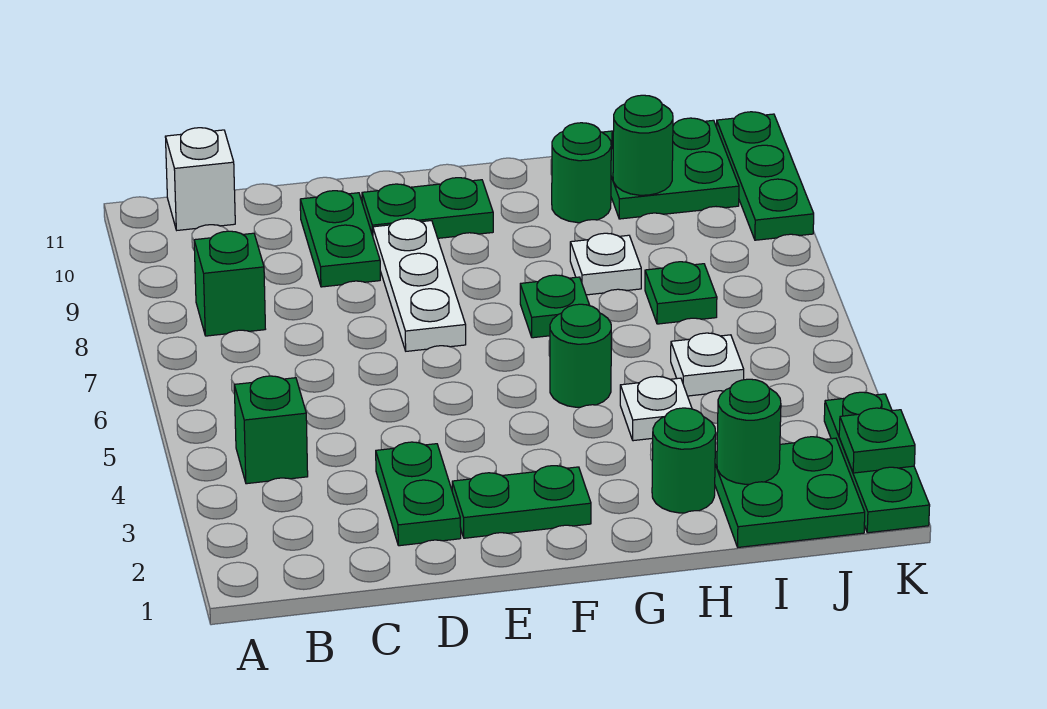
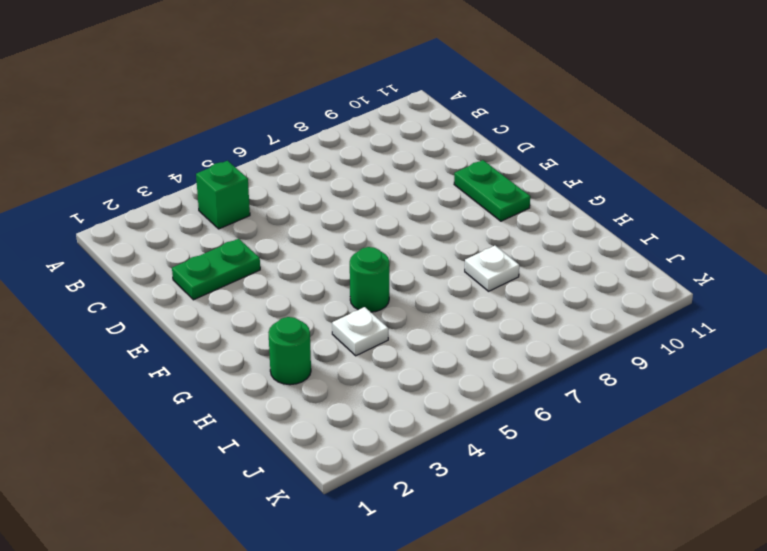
none -> green 1x1 brick [194,231,265,336]
none -> white 1x1 brick [165,128,235,230]
none -> green 1x2 plate [300,191,380,287]

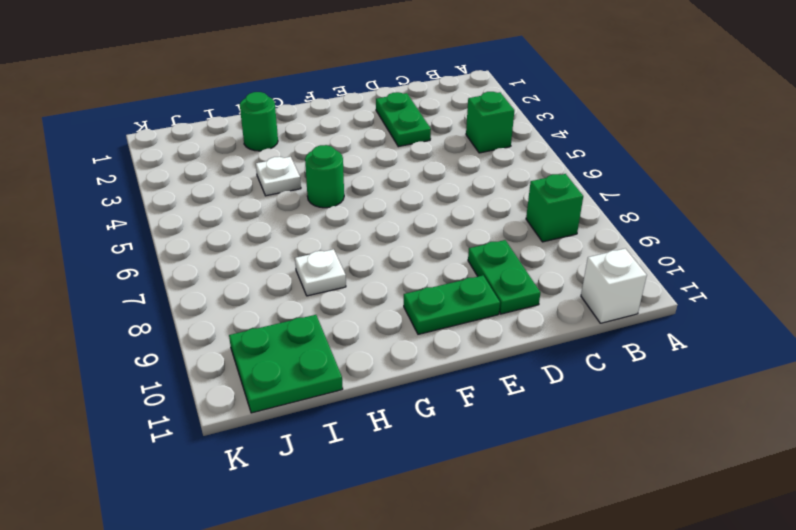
none -> green 1x2 plate [452,466,591,538]
none -> white 1x3 plate [373,218,466,351]
none -> green 1x1 plate [520,275,590,338]

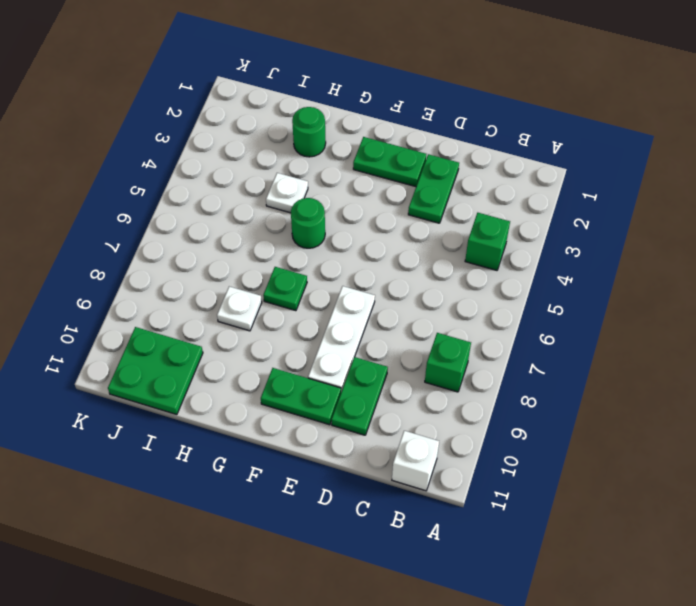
none -> green 1x1 round brick [552,123,611,223]
none -> green 2x2 plate [715,437,865,547]
none -> white 1x1 plate [671,333,744,396]

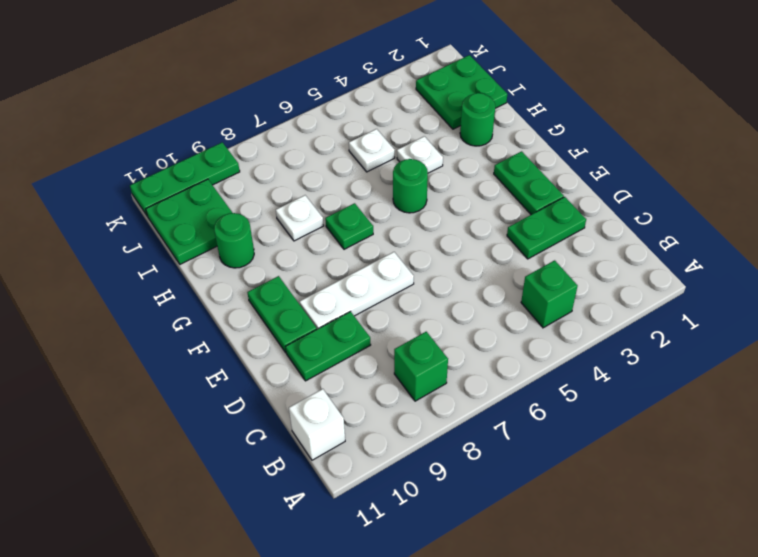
none -> green 1x1 plate [645,262,717,324]
none -> green 1x3 plate [824,392,930,533]
none -> green 1x1 round brick [717,379,781,484]

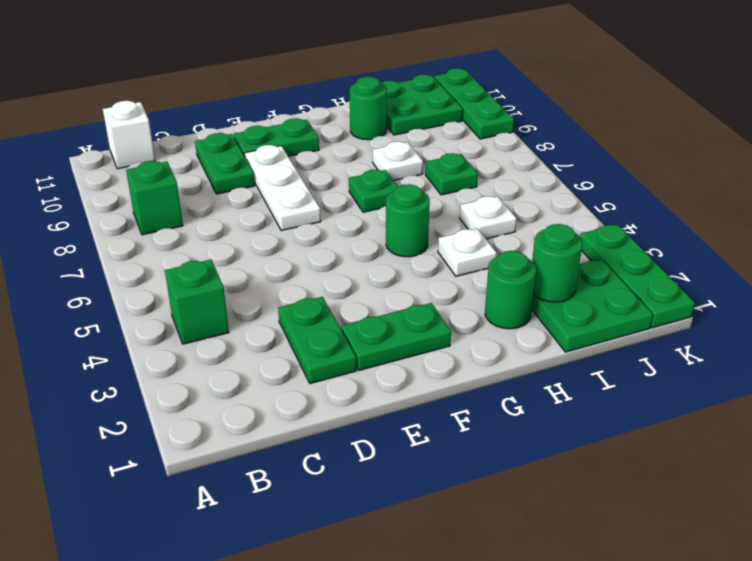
none -> green 1x1 round brick [613,95,673,195]
none -> green 1x1 plate [839,408,915,473]

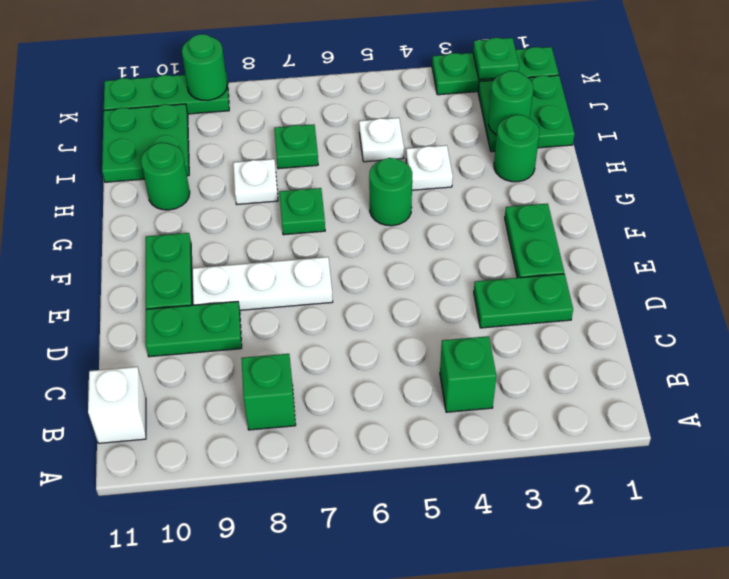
green 1x1 round brick [182,34,227,100] -> green 1x1 round brick moved to [613,95,673,195]

